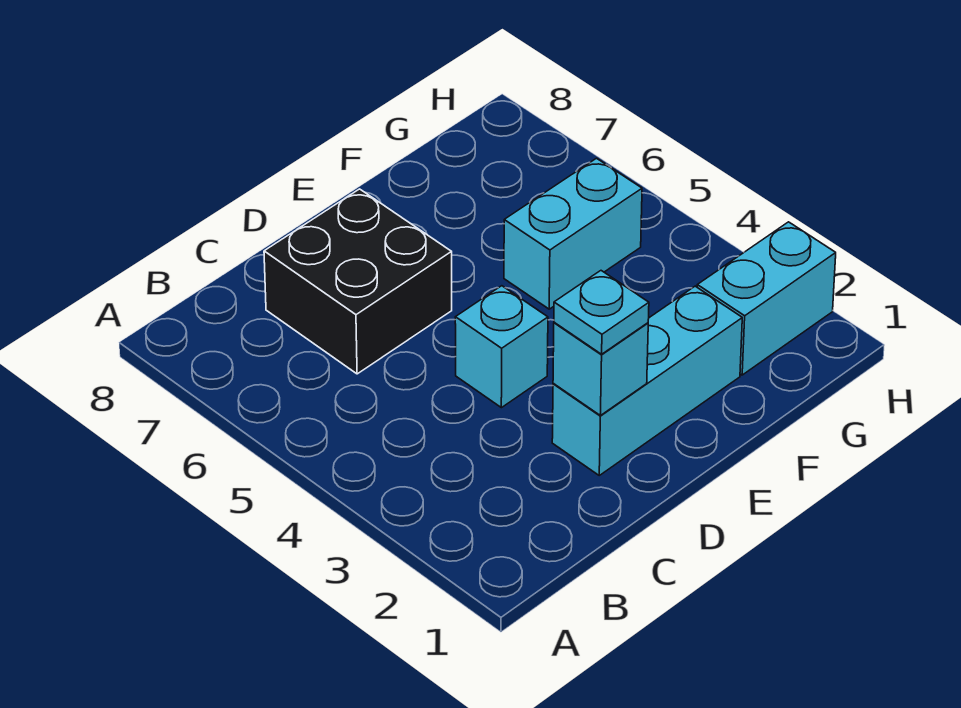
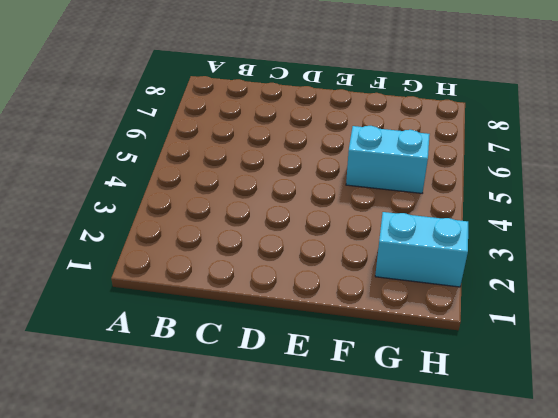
none -> black 2x2 brick [264,189,452,374]
none -> cyan 1x3 brick [552,286,742,475]

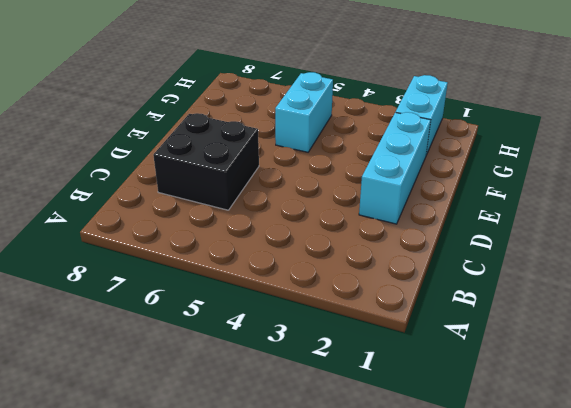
none -> cyan 1x1 brick [455,286,548,408]
none -> cyan 1x1 brick [553,322,648,415]

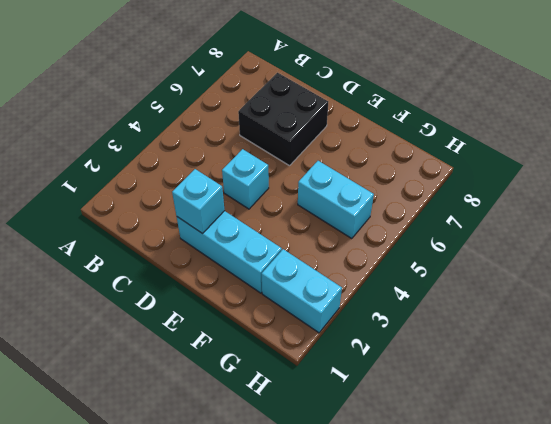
none -> cyan 1x1 plate [554,271,649,354]

